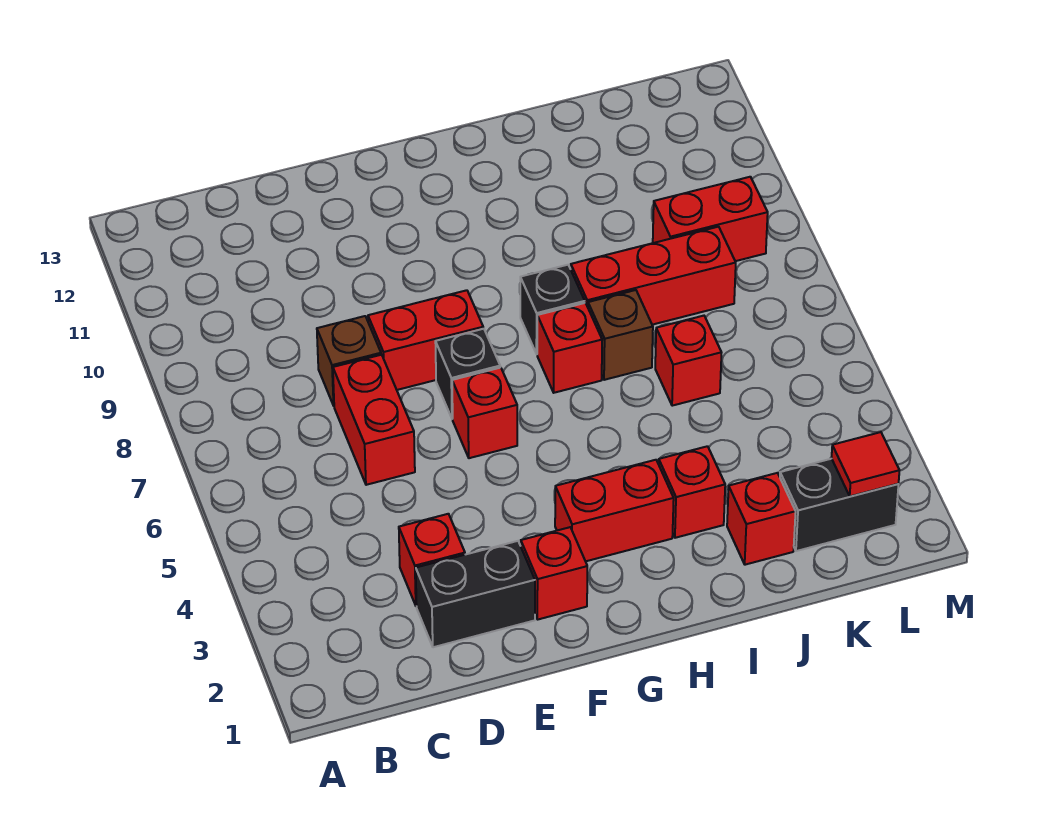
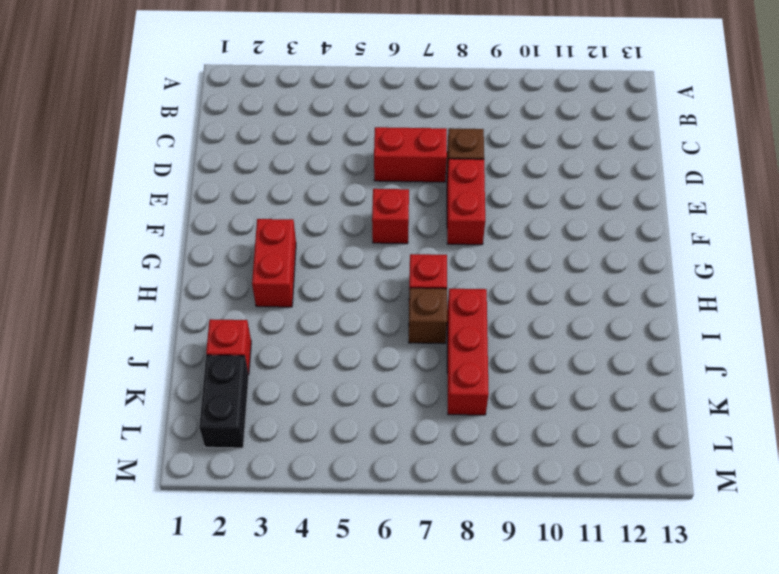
none -> black 1x2 brick [416,541,535,647]
none -> red 1x1 brick [399,514,465,606]
none -> red 1x1 brick [521,527,587,619]

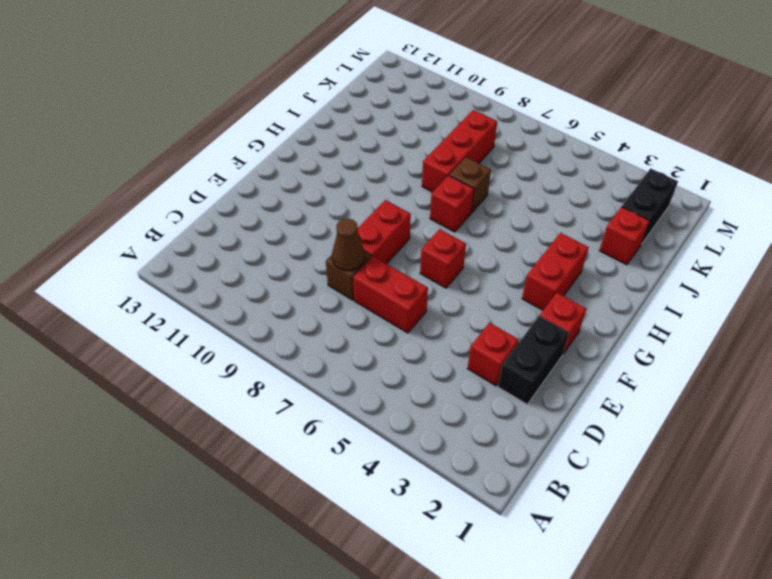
brown 1x1 cone [332,219,365,271] -> none
none -> black 1x1 brick [435,329,500,419]
none -> black 1x1 brick [520,265,585,354]
none -> red 1x1 brick [659,446,725,538]

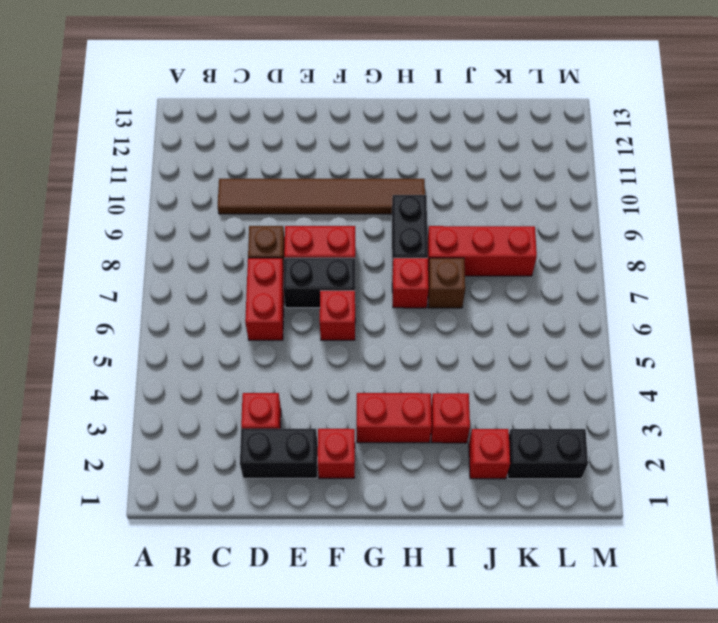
brown 1x6 tile [218,179,425,214] -> none
black 1x2 brick [283,258,355,308] -> black 1x1 brick [435,329,500,419]
black 1x2 brick [392,195,428,274] -> black 1x1 brick [520,265,585,354]
none -> red 1x1 brick [655,316,722,406]
none -> red 1x2 brick [653,177,768,261]
none -> red 1x1 tile [832,432,900,496]

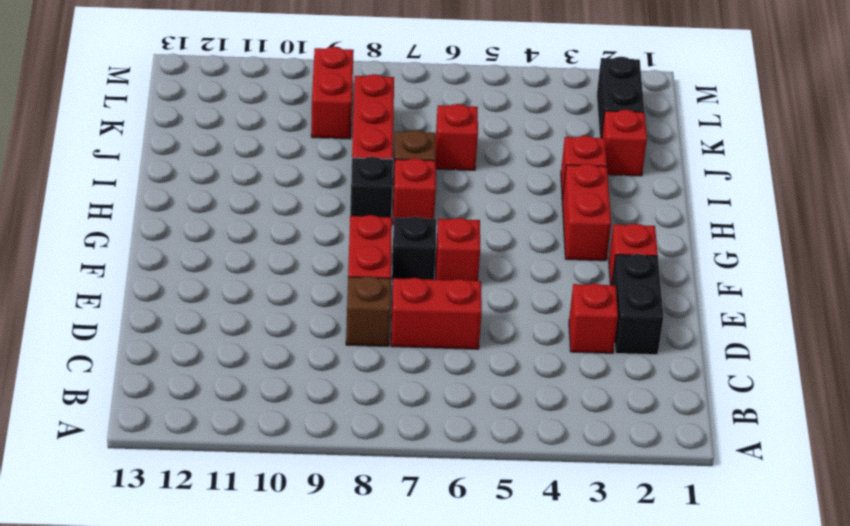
none -> red 1x1 tile [832,432,900,496]

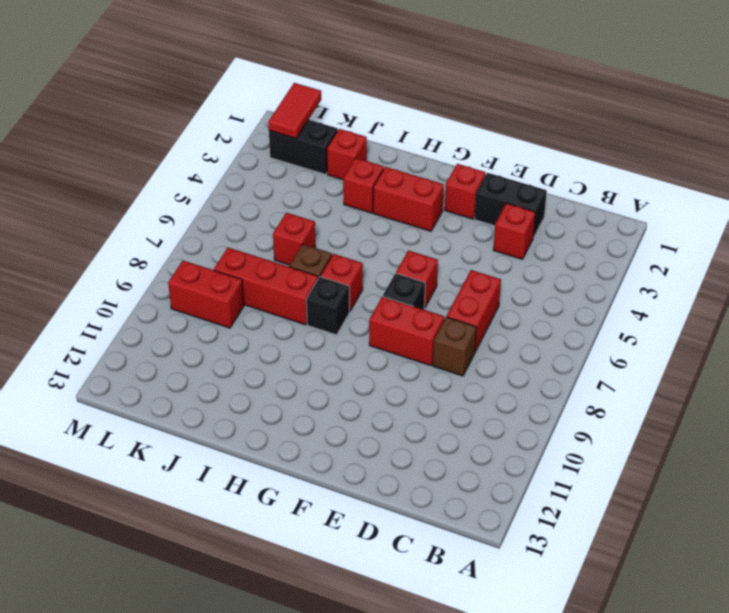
red 1x2 tile [268,83,322,138] -> red 1x1 tile [832,432,900,496]

